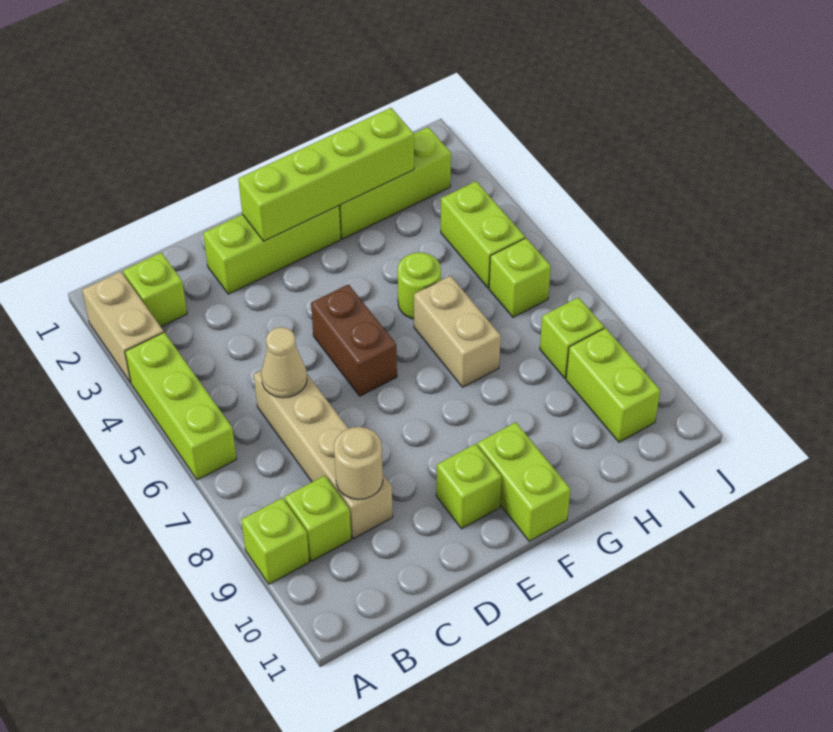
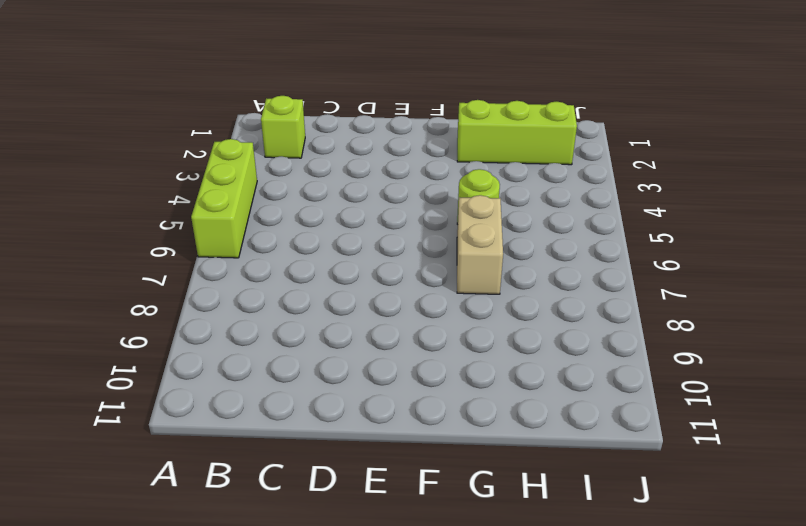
none -> tan 1x2 brick [82,272,164,383]
none -> lime 1x1 brick [241,498,309,584]
none -> lime 1x1 brick [285,476,351,561]

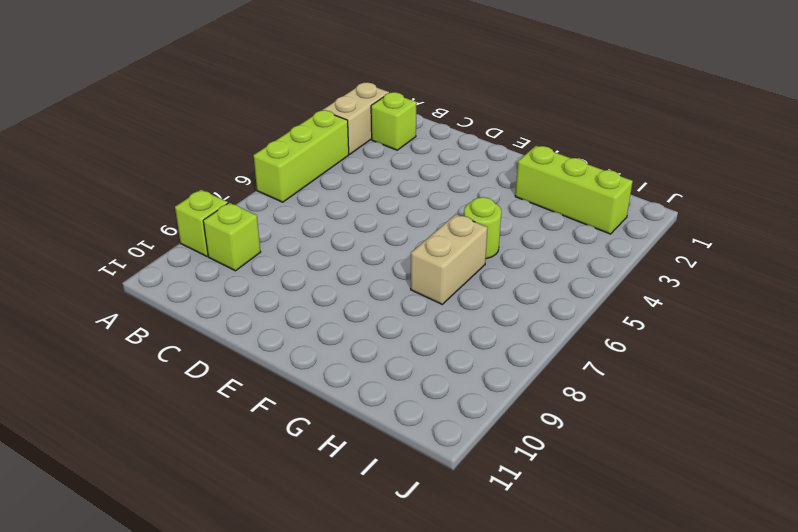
none -> tan 1x4 brick [254,370,393,539]
none -> lime 1x3 brick [203,206,341,294]
none -> brown 1x2 brick [311,284,397,396]

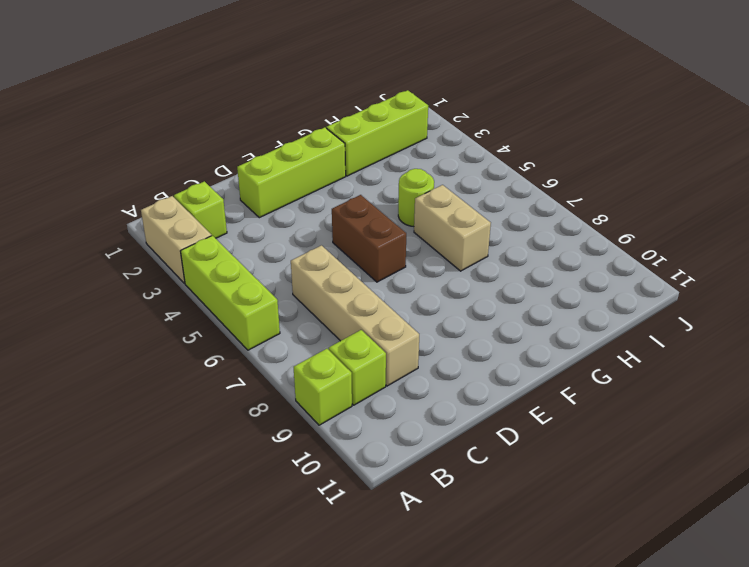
none -> lime 1x1 brick [436,444,502,529]
none -> lime 1x2 brick [477,422,570,541]
none -> lime 1x2 brick [441,181,525,288]

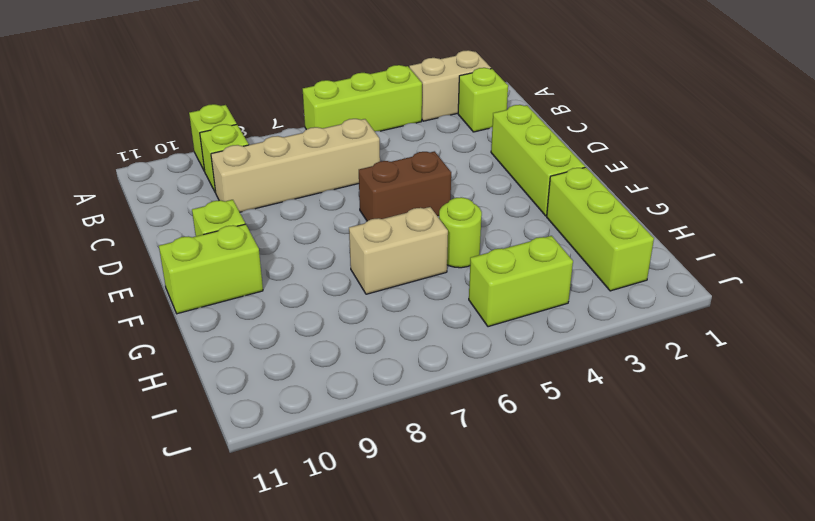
none -> lime 1x1 brick [489,238,551,317]
none -> lime 1x1 brick [540,297,604,378]
none -> lime 1x2 brick [566,328,660,442]

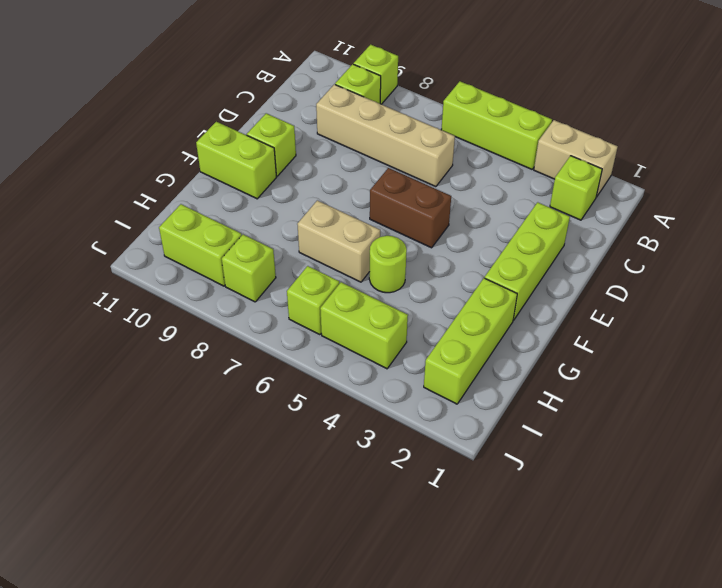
none -> tan 1x1 cone [261,327,307,398]
none -> tan 1x1 round brick [334,427,383,500]
none -> lime 1x4 brick [238,108,414,241]

